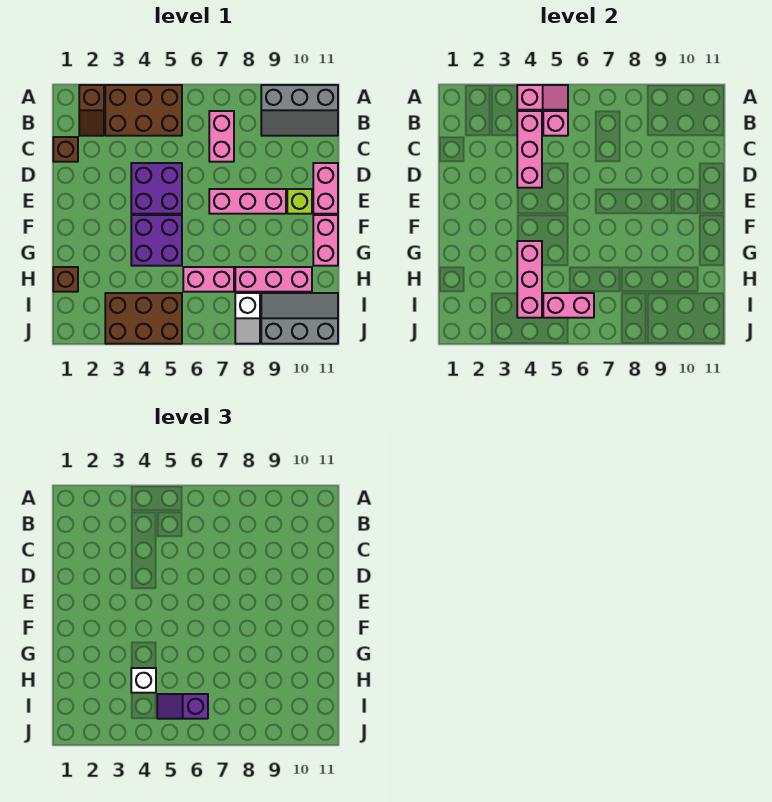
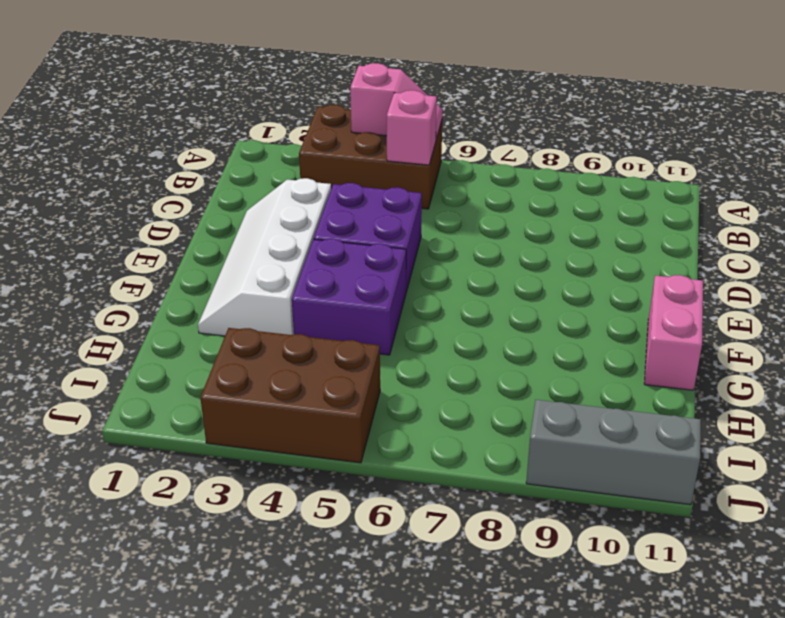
white 2x4 slope [198,178,331,336] -> none
none -> brown 1x2 slope [79,85,104,136]
none -> grey 2x3 slope [261,85,338,136]
none -> pink 1x2 brick [209,111,234,162]

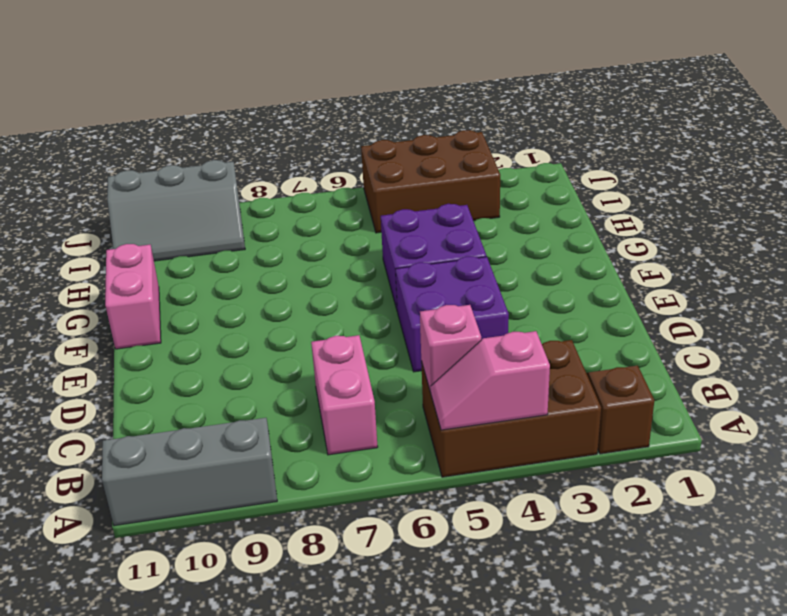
none -> brown 1x1 brick [53,137,78,162]
none -> pink 1x2 brick [313,163,338,214]
none -> pink 1x3 brick [209,189,286,214]

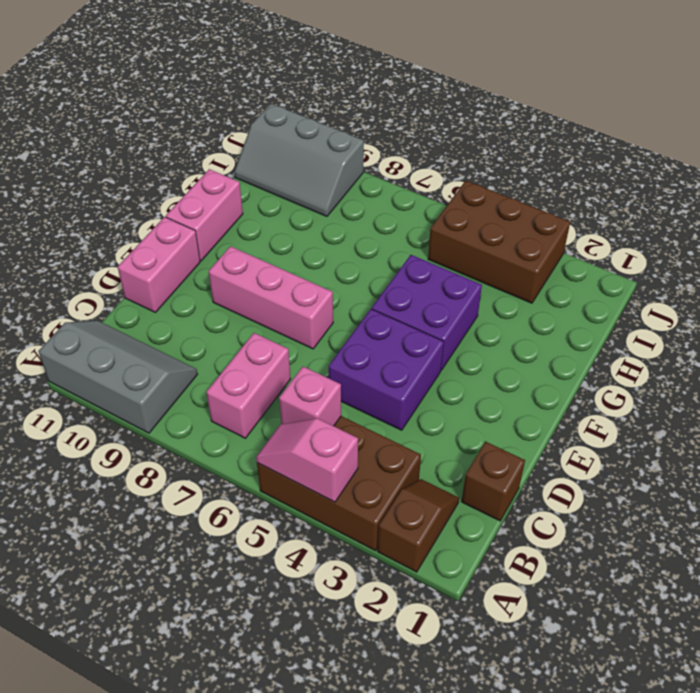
none -> lime 1x1 brick [287,189,312,214]
none -> brown 1x1 brick [53,267,78,292]
none -> pink 1x2 brick [183,267,234,292]

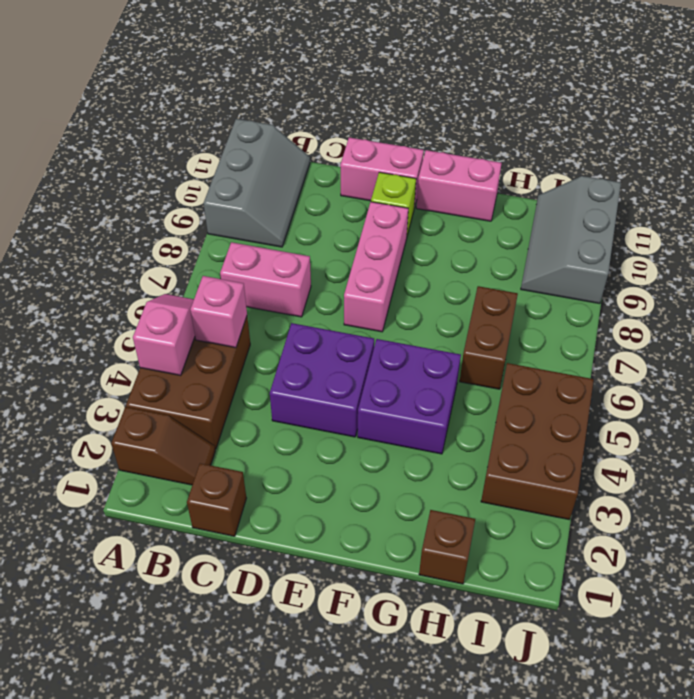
brown 1x2 brick [460,286,518,389] -> pink 1x2 brick [183,267,234,292]
none -> pink 1x3 brick [235,267,312,292]
none -> white 1x2 slope [235,293,260,344]
none -> pink 1x3 brick [517,111,542,188]

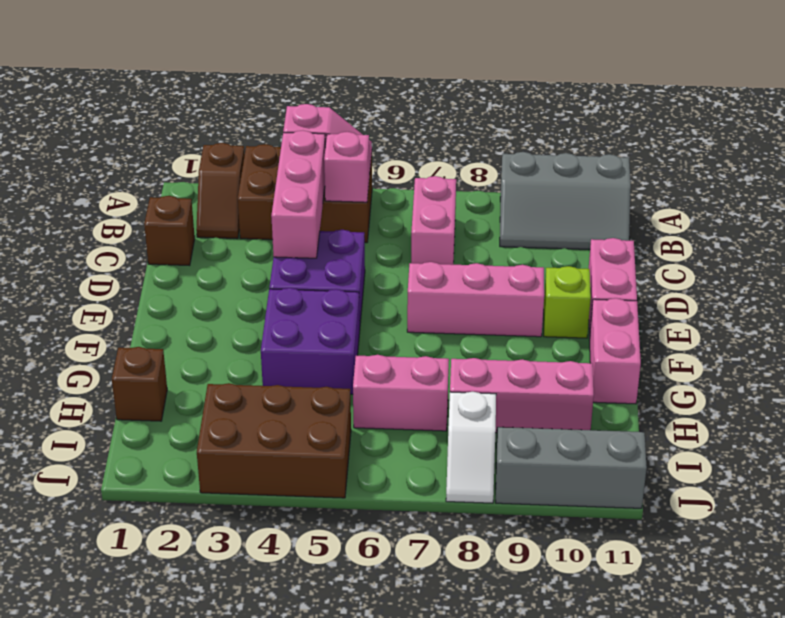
none -> pink 1x3 brick [517,241,542,318]
none -> pink 1x2 brick [543,293,594,318]
none -> white 1x1 brick [131,668,156,693]

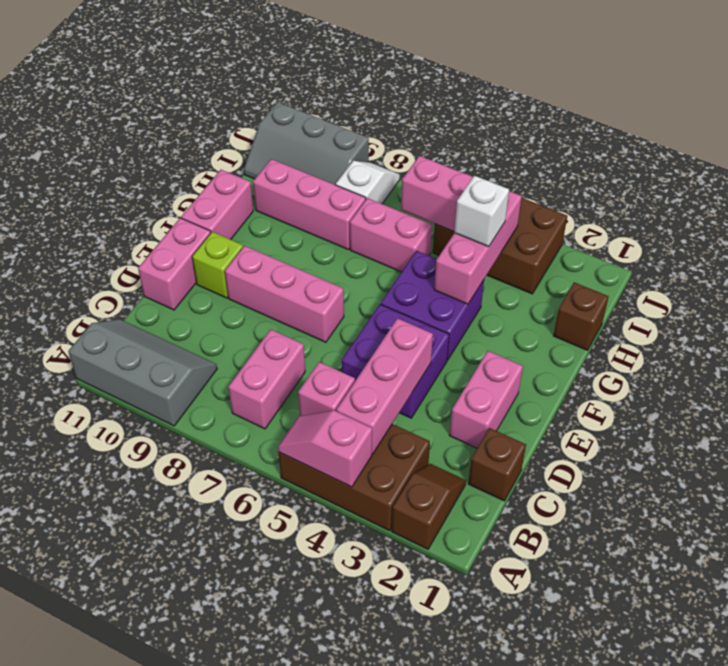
pink 1x2 brick [449,351,523,448] -> none
none -> purple 1x2 slope [157,694,208,719]

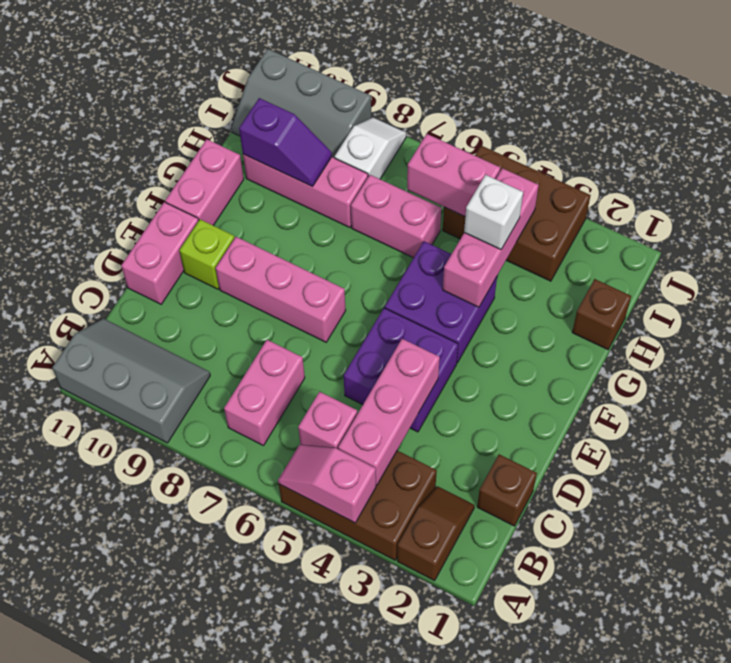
purple 1x2 slope [239,98,332,187] -> purple 1x2 slope moved to [157,694,208,719]

